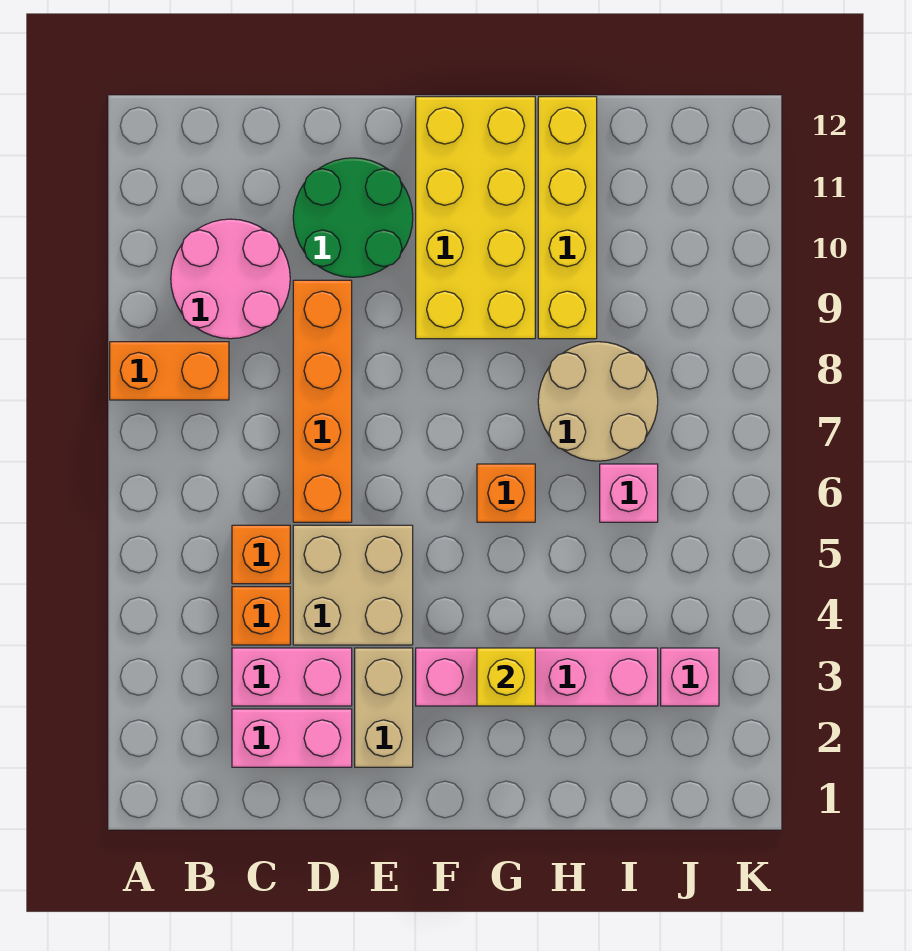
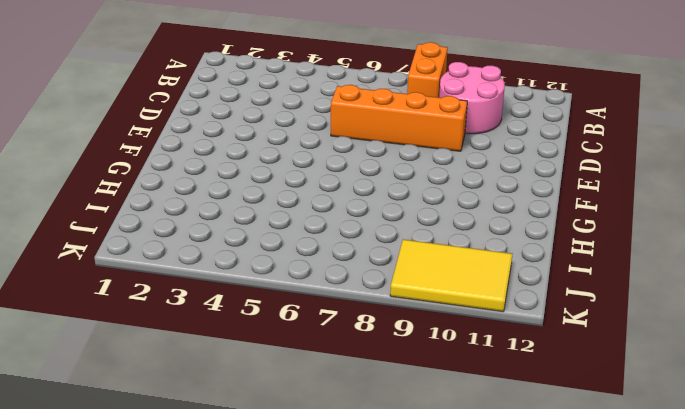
yellow 2x3 tile [390,239,512,312] -> none
none -> pink 1x2 brick [232,709,352,767]
none -> pink 1x2 brick [232,648,352,706]
none -> orange 1x1 brick [232,587,290,645]

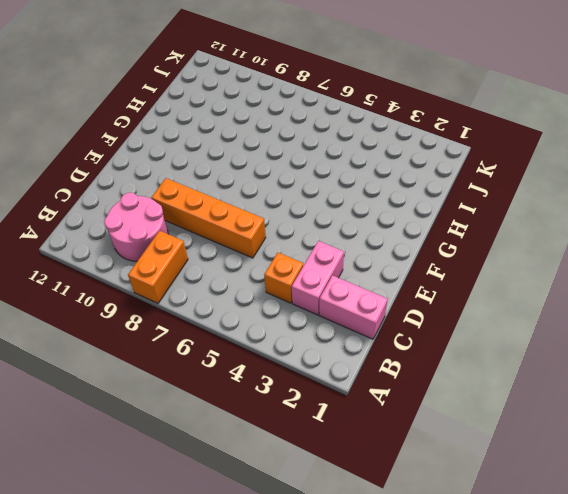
pink 1x2 brick [319,275,388,339] -> pink 1x2 brick turned to [232,709,352,767]
none -> orange 1x1 brick [232,525,290,584]
none -> tan 2x2 brick [293,525,413,645]
none -> green 2x2 round brick [293,158,413,277]

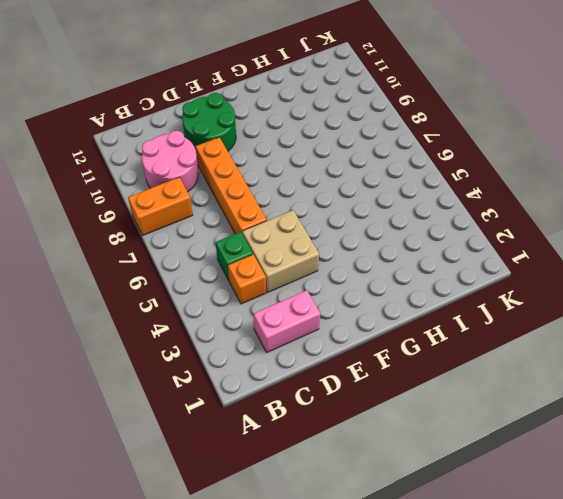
green 1x1 brick [216,232,253,280] -> orange 1x1 brick [232,525,290,584]
none -> pink 1x2 brick [232,648,352,706]
none -> tan 1x2 brick [355,648,413,767]
none -> pink 1x4 brick [416,648,658,706]

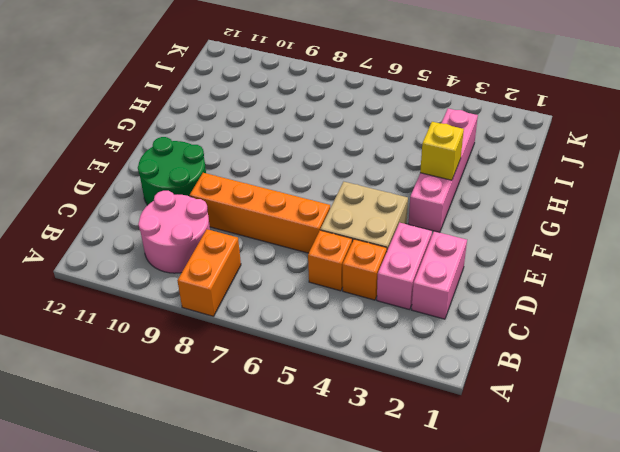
none -> tan 1x2 brick [355,648,413,767]
none -> yellow 2x4 brick [416,97,535,339]
none -> orange 1x1 brick [477,464,535,522]

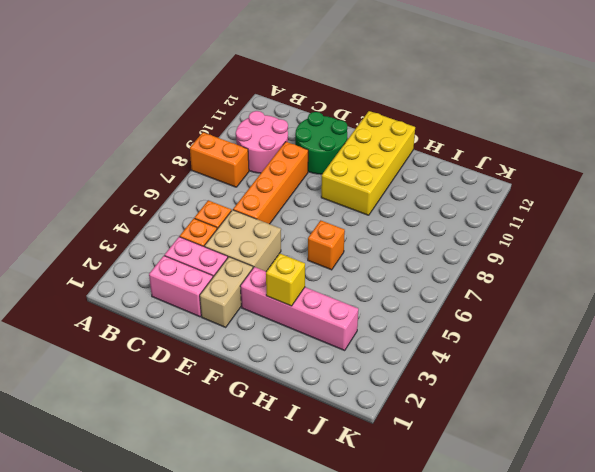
none -> tan 2x2 round brick [538,342,658,461]
none -> yellow 1x4 brick [538,97,597,339]
none -> pink 1x1 brick [600,464,658,522]

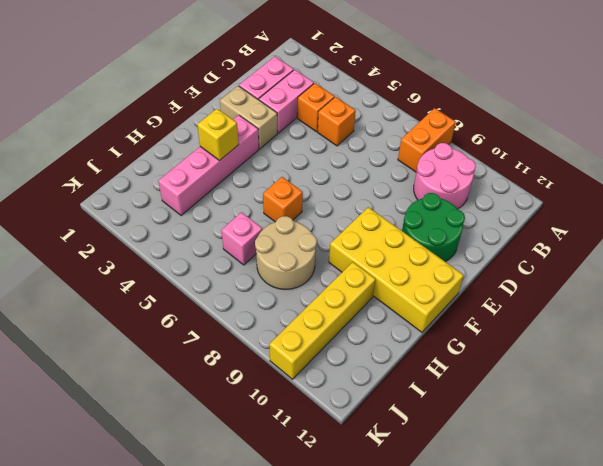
yellow 1x4 brick [269,262,376,379] -> yellow 1x4 brick turned to [538,97,597,339]
none -> tan 2x2 brick [293,525,413,645]
none -> orange 1x4 brick [293,280,352,522]
none -> pink 1x1 brick [661,648,719,706]

